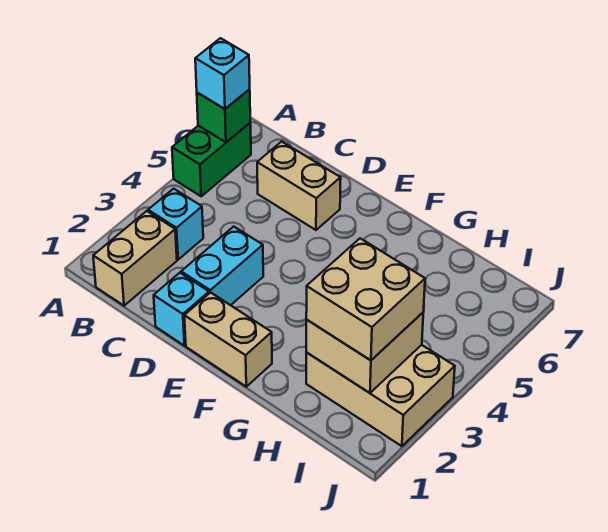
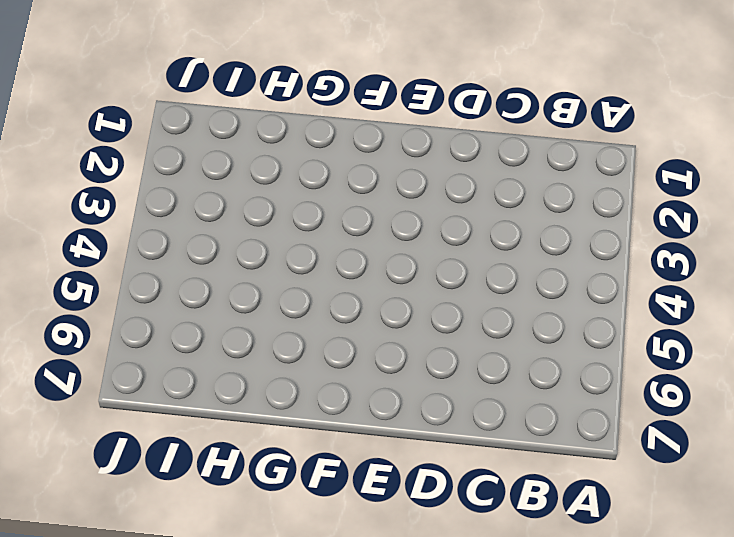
none -> green 1x2 brick [172,123,251,196]
none -> tan 1x2 brick [93,211,177,306]
none -> cyan 1x1 brick [148,189,203,260]

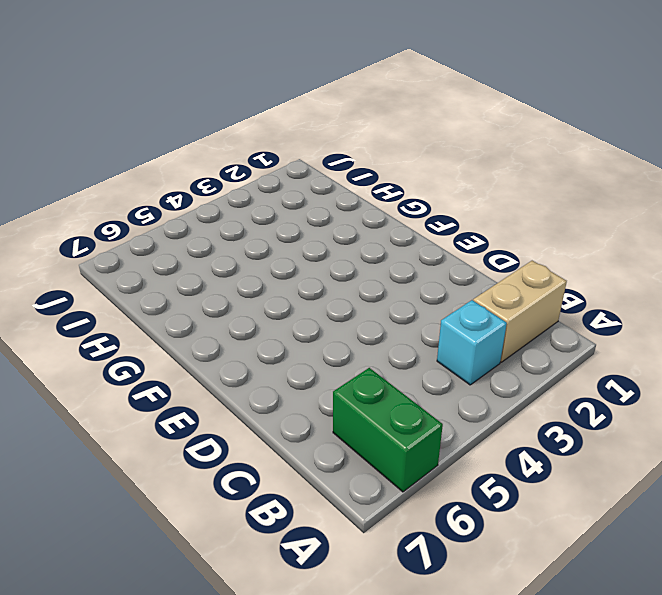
green 1x2 brick [333,368,443,492] -> green 1x2 brick turned to [172,123,251,196]
none -> tan 1x2 brick [257,142,341,230]
none -> cyan 1x1 brick [154,273,209,346]
none -> cyan 1x2 brick [181,227,263,305]

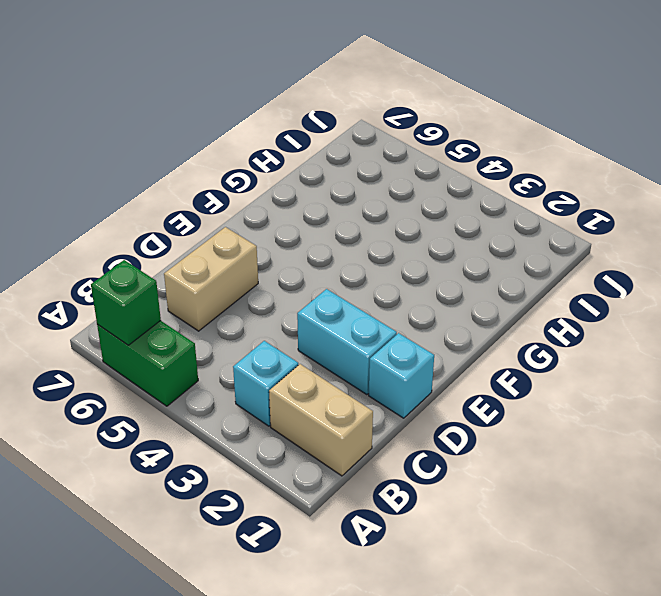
none -> tan 1x2 brick [184,292,272,387]
none -> tan 2x3 brick [306,345,455,446]
none -> tan 2x2 brick [306,313,423,393]

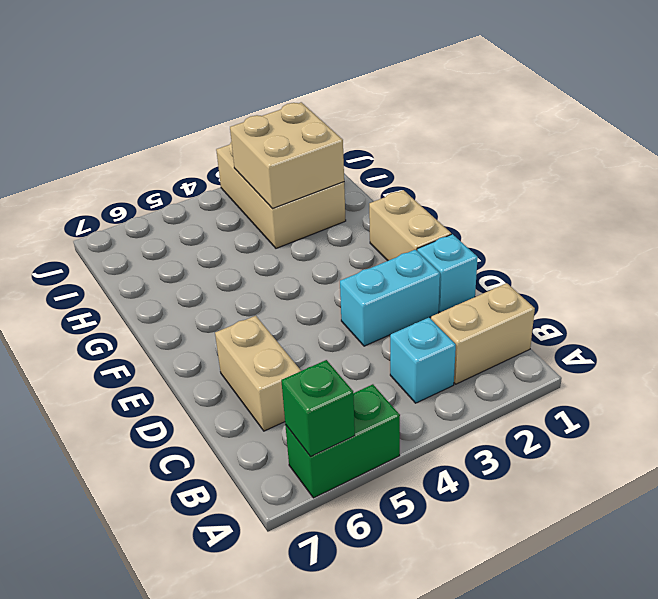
none -> cyan 1x1 brick [195,38,250,109]
none -> tan 2x2 brick [306,238,425,360]

